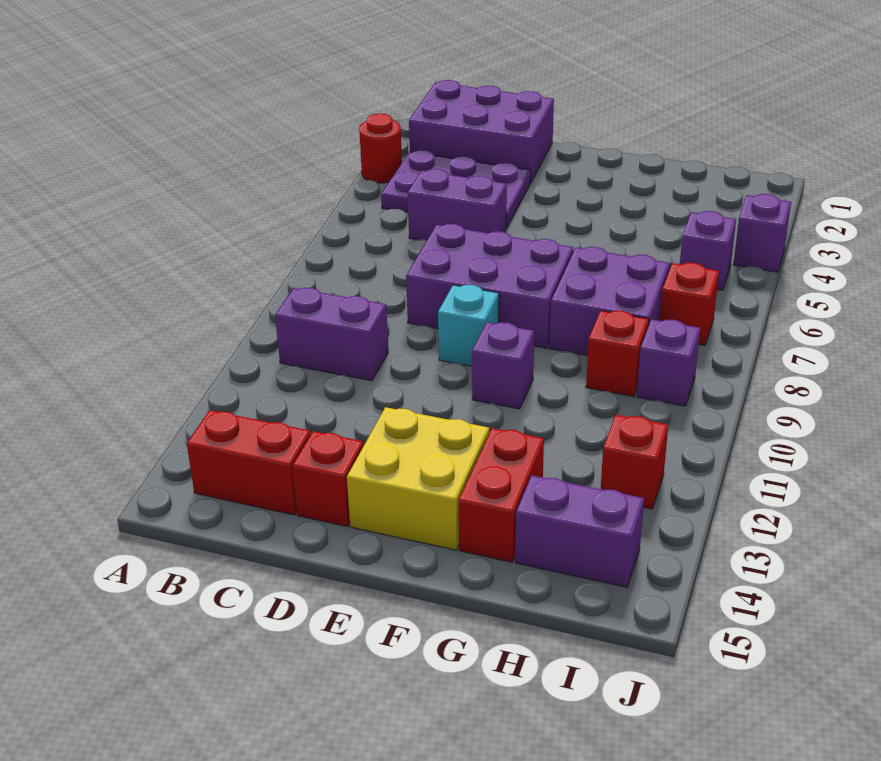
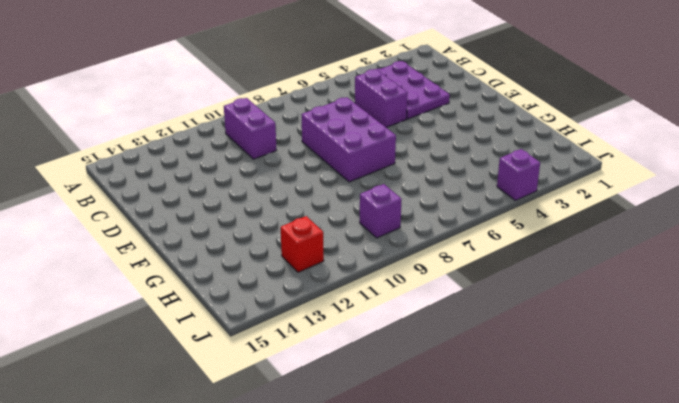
none -> red 1x1 round brick [359,114,402,183]
none -> purple 2x3 brick [409,80,554,183]
none -> red 1x2 brick [187,410,311,515]

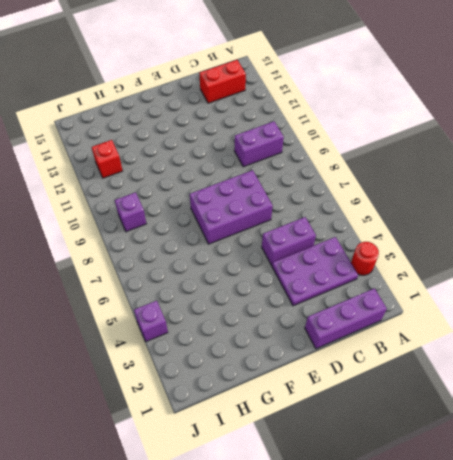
purple 1x3 brick [305,288,387,349] -> purple 2x3 brick [409,80,554,183]
none -> red 1x1 brick [292,431,364,526]
none -> cyan 1x1 brick [438,285,499,366]
none -> yellow 2x2 brick [347,407,489,550]

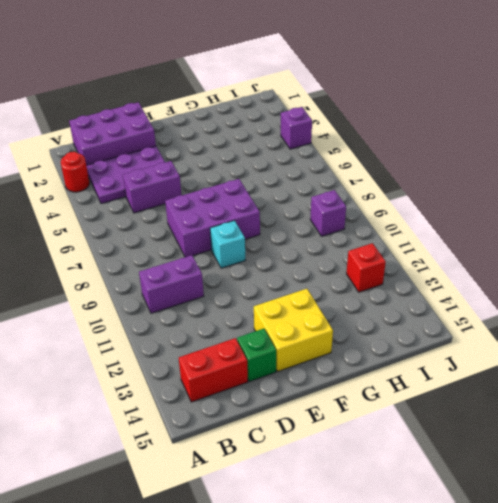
green 1x1 brick [237,329,276,381] -> red 1x1 brick [292,431,364,526]
none -> purple 1x1 brick [472,322,534,409]
none -> purple 2x2 brick [549,247,670,356]
none -> red 1x2 brick [459,428,544,562]

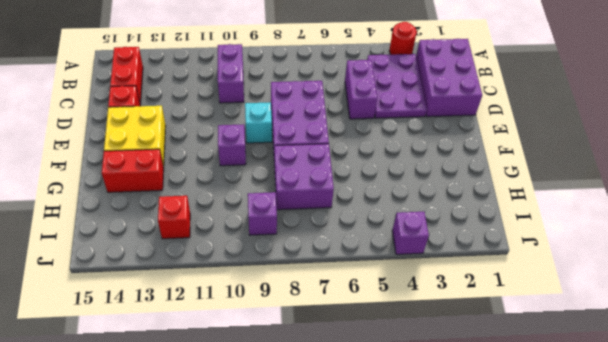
none -> red 1x1 brick [586,311,649,397]
none -> purple 1x2 brick [515,475,644,587]
none -> purple 1x1 brick [680,211,736,290]

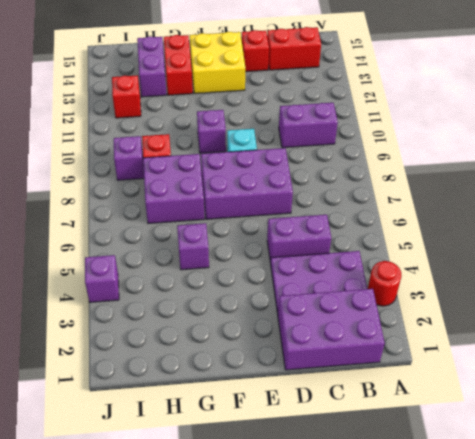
purple 1x1 brick [177,223,209,270] -> purple 1x1 brick moved to [680,211,736,290]
purple 1x2 brick [137,36,166,97] -> purple 1x2 brick turned to [515,475,644,587]
none -> red 1x1 brick [660,263,719,346]

